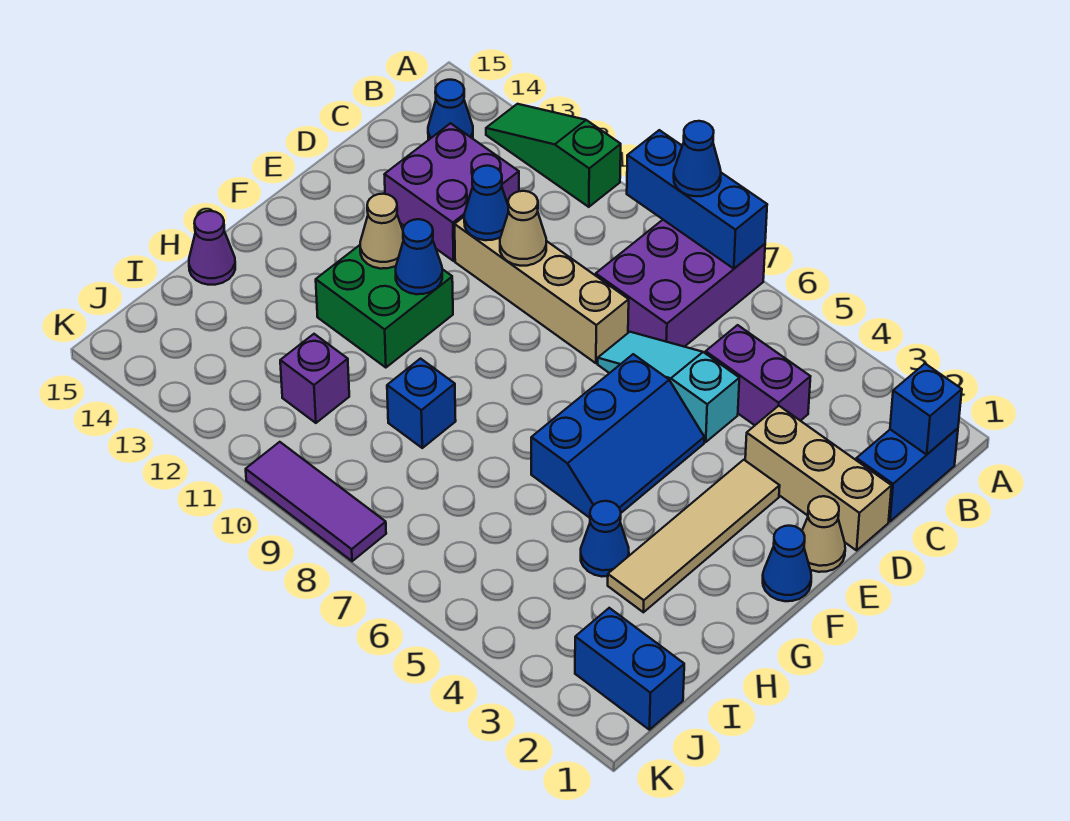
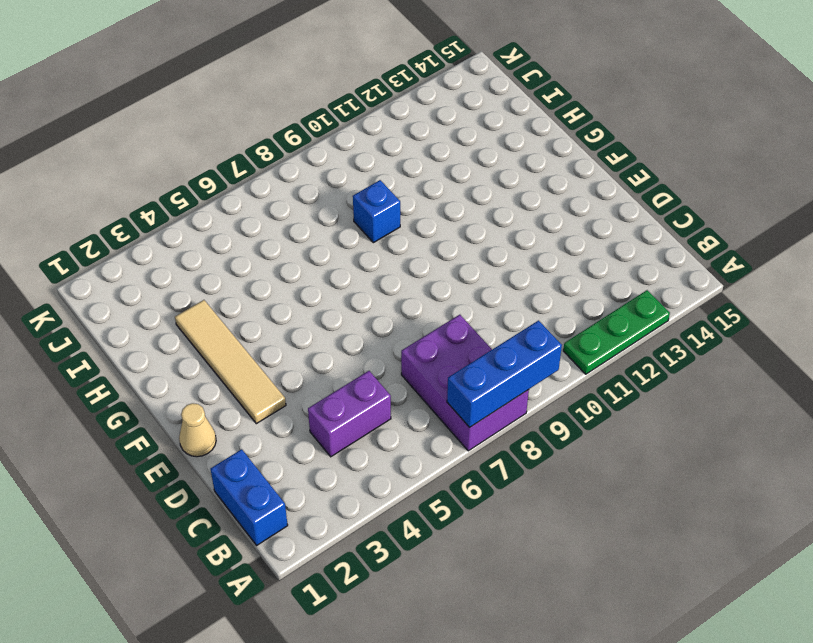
green 1x3 plate [563,290,670,374] -> green 1x3 slope [486,104,621,207]
none -> blue 1x1 cone [428,80,473,139]
none -> purple 2x2 brick [384,123,519,261]
none -> tan 1x3 brick [745,406,891,550]

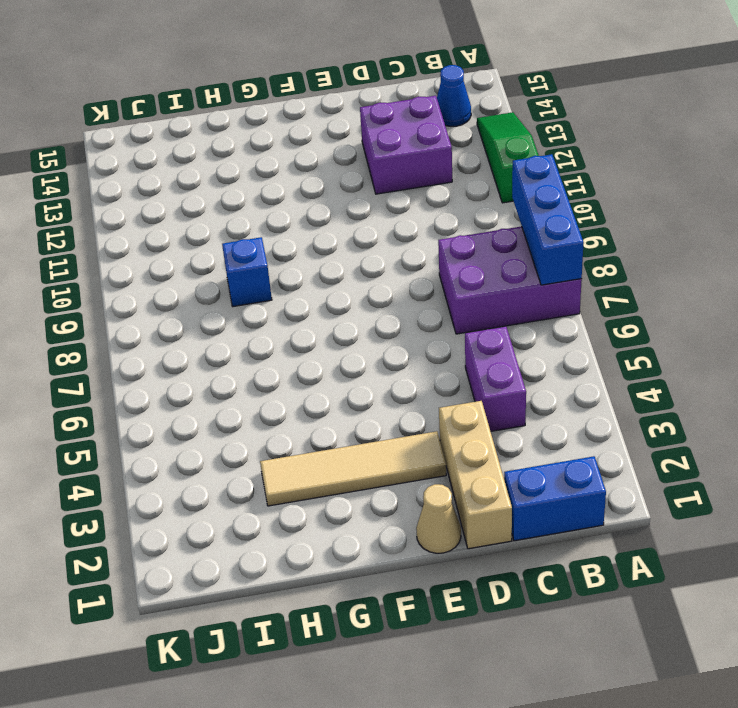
none -> cyan 1x3 slope [598,332,739,442]
none -> tan 1x4 brick [455,217,629,363]
none -> blue 2x3 slope [531,354,704,518]

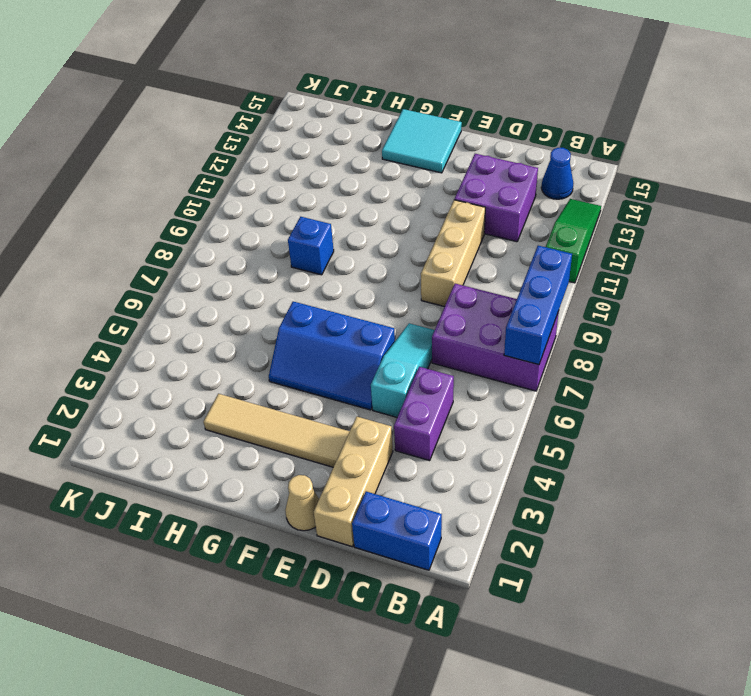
tan 1x3 brick [421,200,485,307] -> tan 1x4 brick [455,217,629,363]
cyan 2x2 tile [382,109,462,173] -> none
none -> blue 1x1 cone [763,526,811,601]
none -> green 2x2 brick [316,245,453,368]
none -> blue 1x1 cone [581,501,629,576]

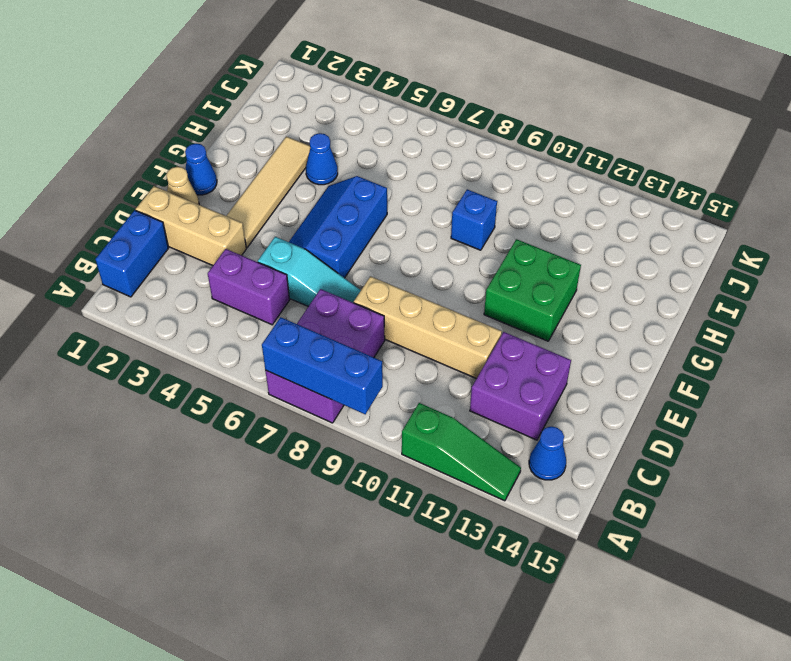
none -> purple 1x1 cone [189,211,235,285]
none -> purple 1x1 brick [280,334,349,423]
none -> blue 1x2 brick [575,608,684,730]

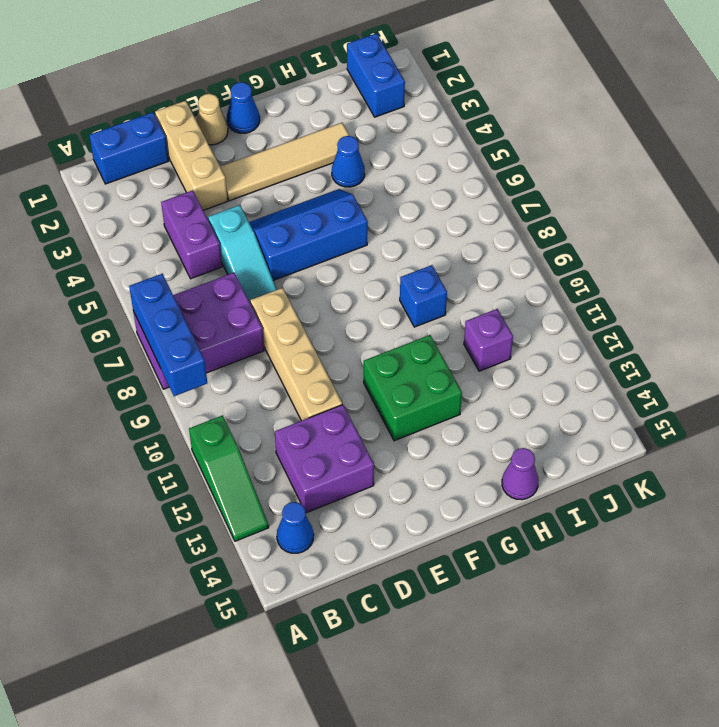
none -> purple 1x3 tile [246,442,386,561]
none -> blue 1x1 brick [890,364,962,454]
none -> tan 1x1 cone [500,191,546,266]

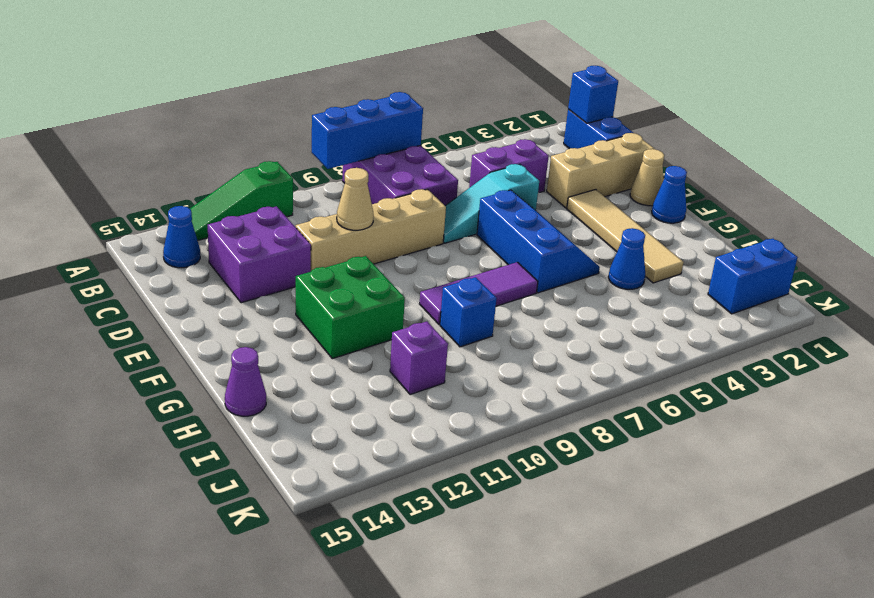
purple 1x3 tile [419,262,538,324] -> purple 1x3 tile moved to [246,442,386,561]
none -> blue 1x1 cone [464,166,509,240]
none -> blue 1x1 cone [396,219,442,294]
none -> tan 1x1 cone [360,194,404,269]

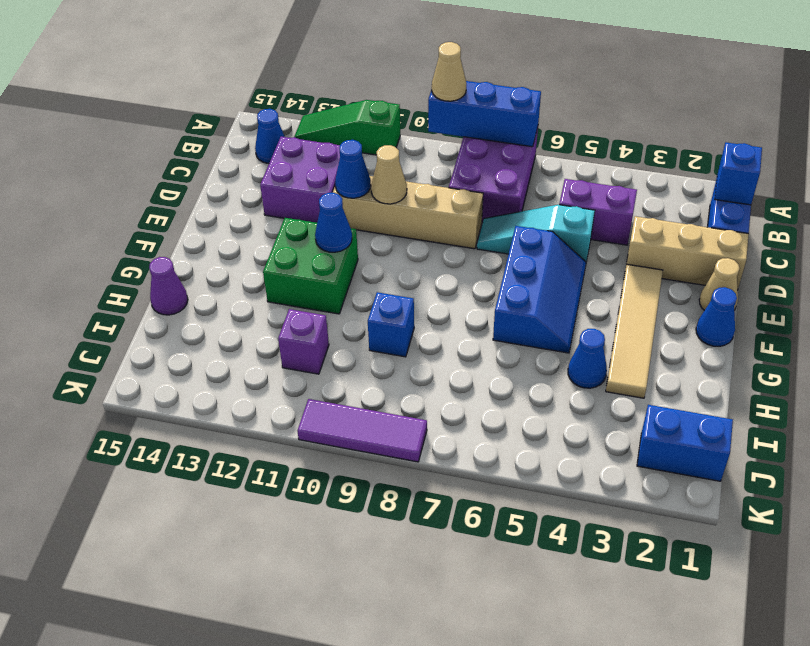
tan 1x1 cone [432,42,466,101] -> tan 1x1 cone moved to [360,194,404,269]
none -> blue 1x1 cone [674,121,721,196]

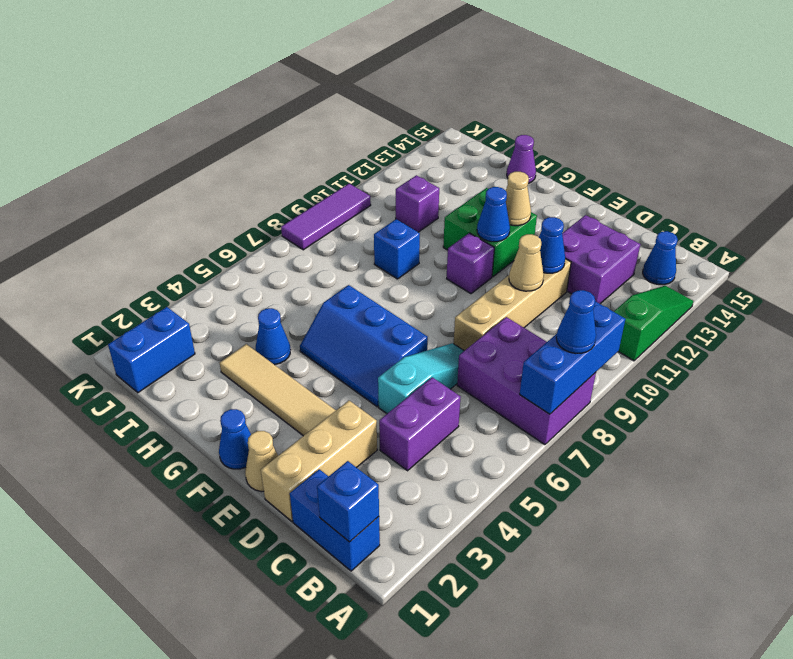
purple 1x1 brick [447,233,494,294] -> none

